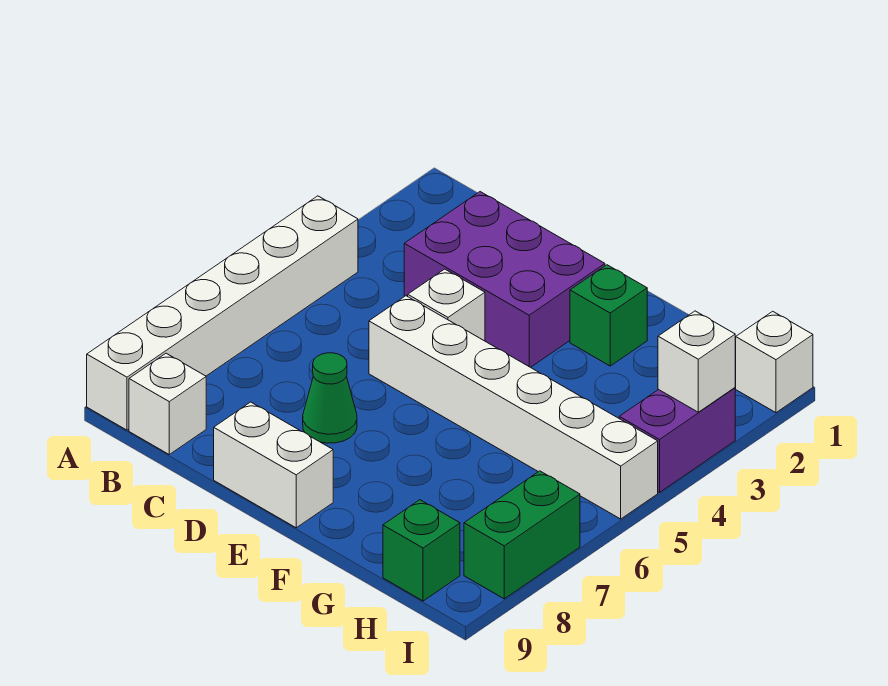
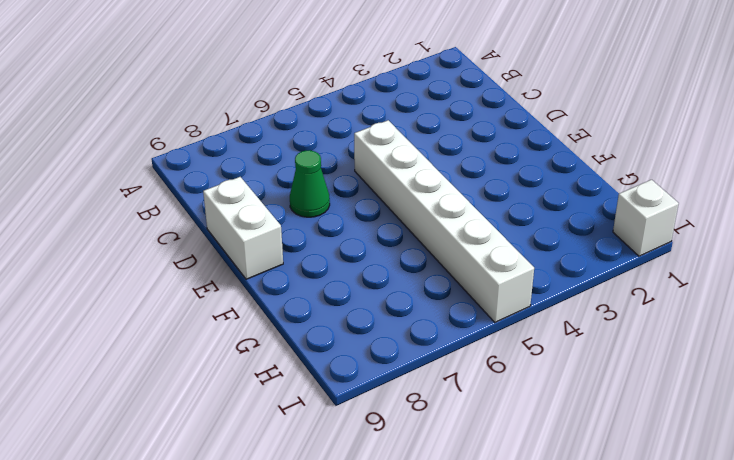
none -> white 1x6 brick [87,196,358,430]
none -> white 1x1 brick [129,353,206,454]
none -> purple 2x3 brick [404,192,605,367]

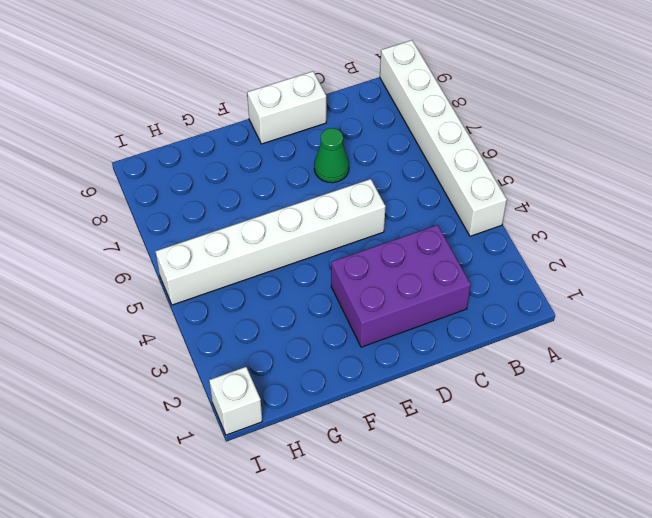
none -> white 1x1 brick [129,353,206,454]
none -> white 1x1 brick [408,269,485,341]
none -> green 1x1 brick [570,265,647,366]

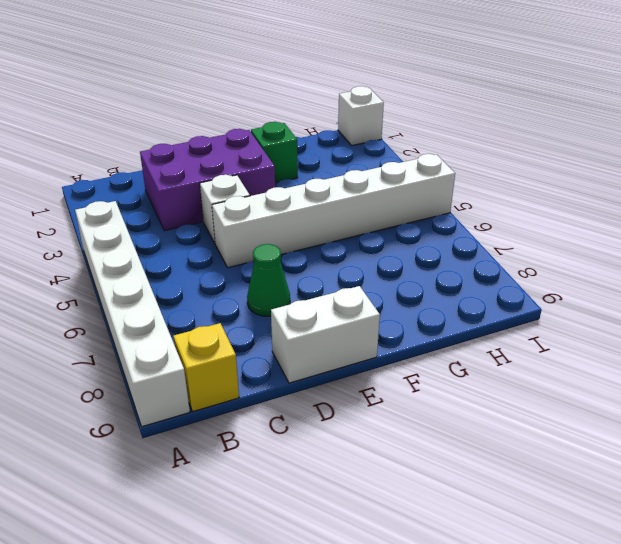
yellow 1x1 brick [173,323,239,412] -> white 1x1 brick [129,353,206,454]
none -> green 1x1 brick [383,500,460,601]
none -> purple 1x2 brick [619,388,735,492]
none -> green 1x2 brick [464,471,580,599]

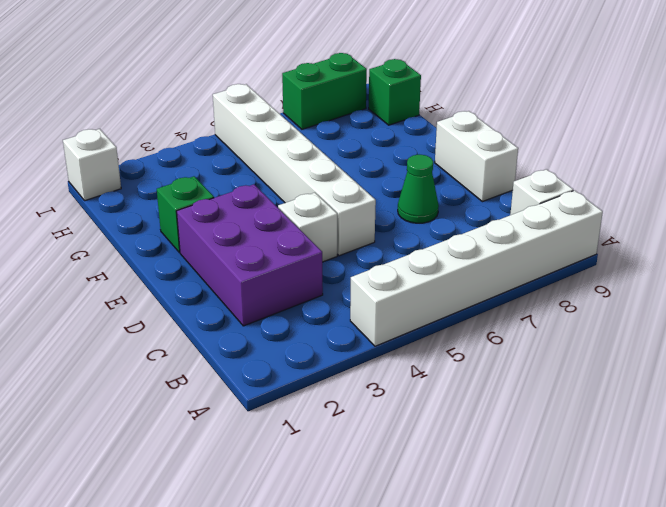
none -> purple 1x2 brick [619,388,735,492]
none -> white 1x1 brick [658,311,735,412]

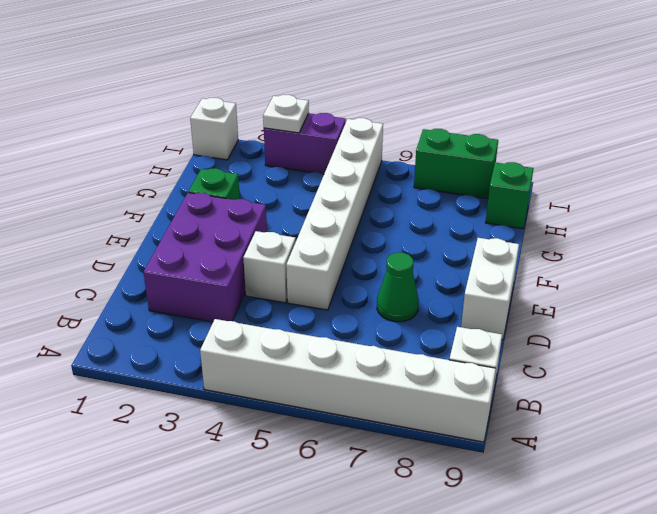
white 1x1 plate [263,95,309,133] -> white 1x1 brick [658,311,735,412]

